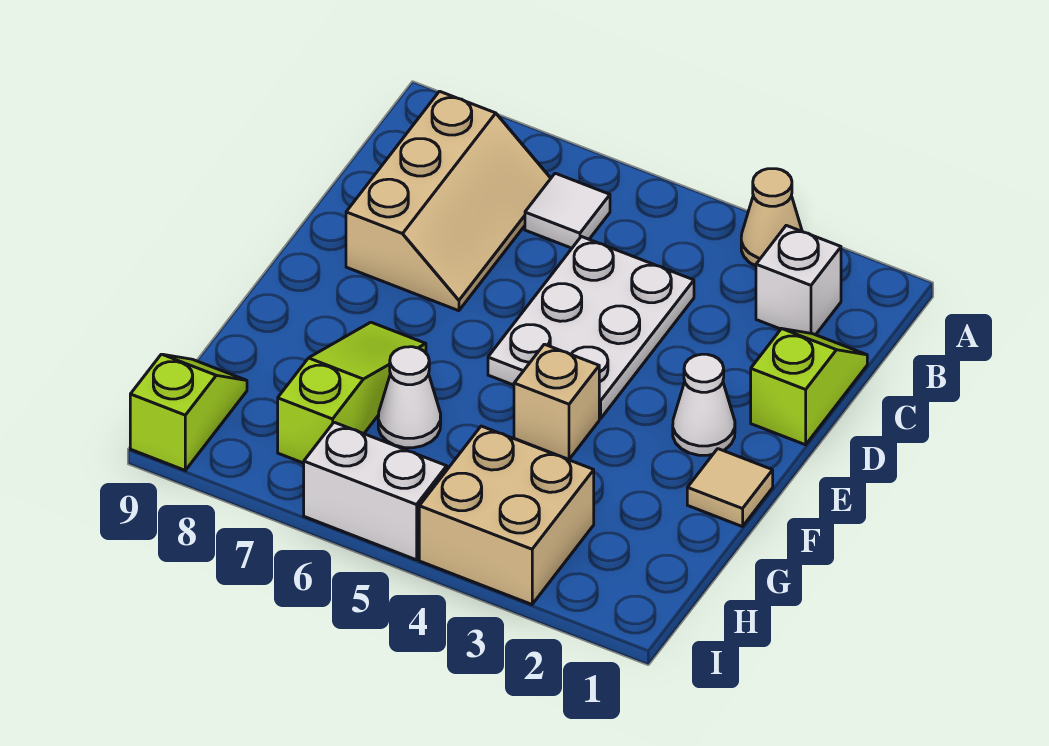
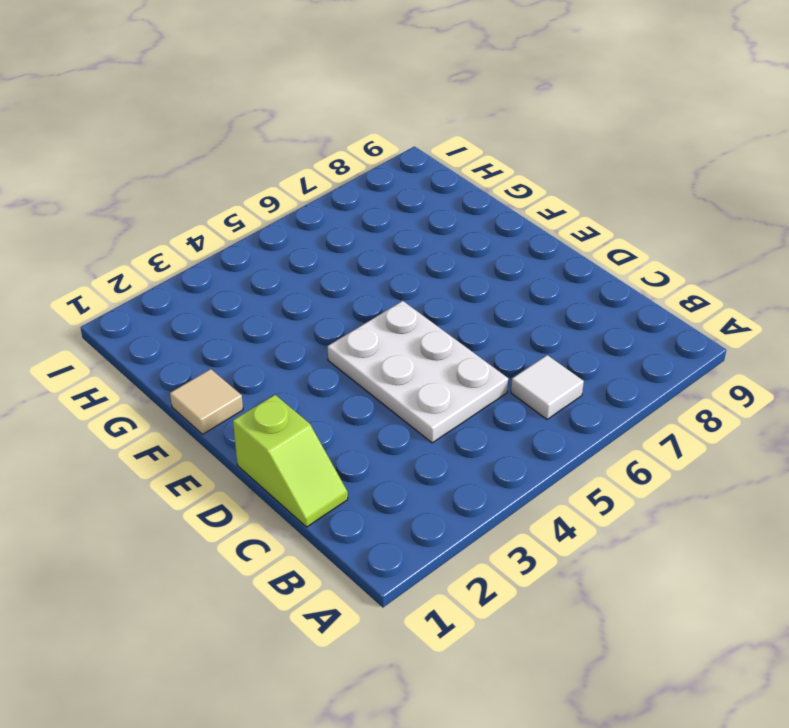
none -> tan 1x1 cone [741,169,802,266]
none -> white 1x1 brick [756,225,841,335]
none -> tan 2x3 slope [346,91,551,311]

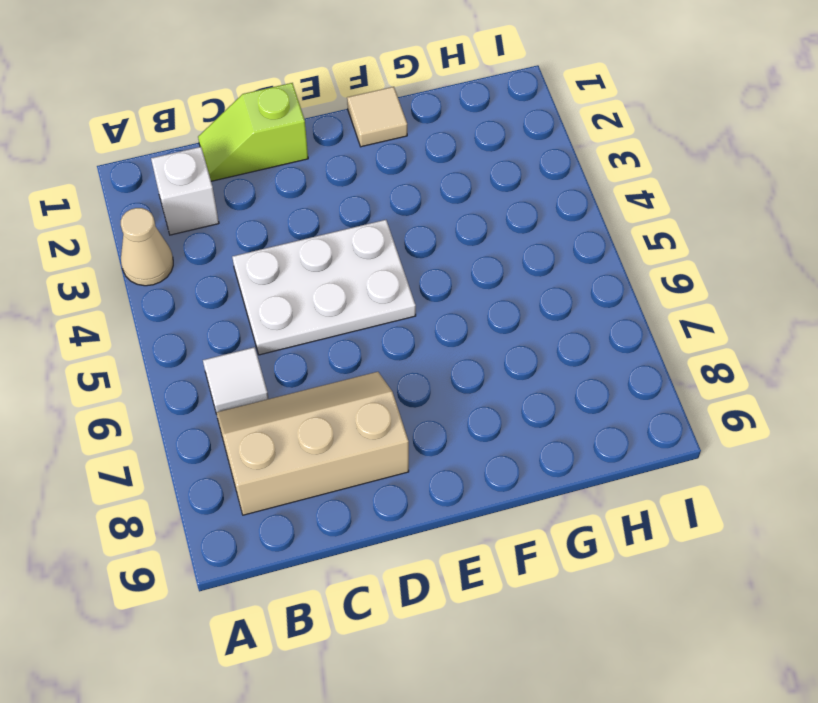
none -> white 1x1 cone [673,354,735,455]
none -> tan 1x1 brick [514,344,599,460]
none -> lime 1x3 slope [278,322,426,463]

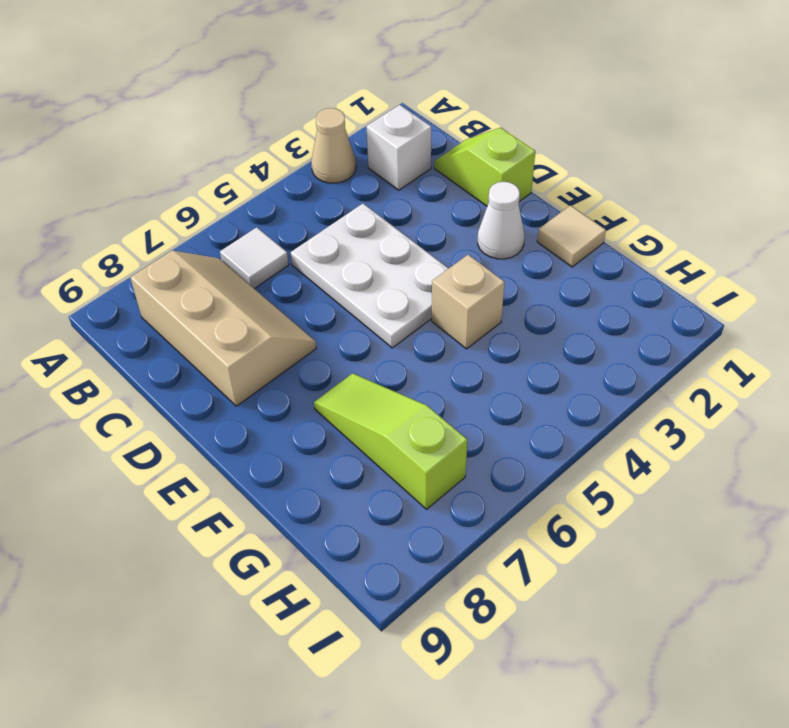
none -> white 1x1 cone [378,347,441,448]
none -> tan 2x2 brick [419,426,594,604]
none -> lime 1x2 slope [130,354,247,470]

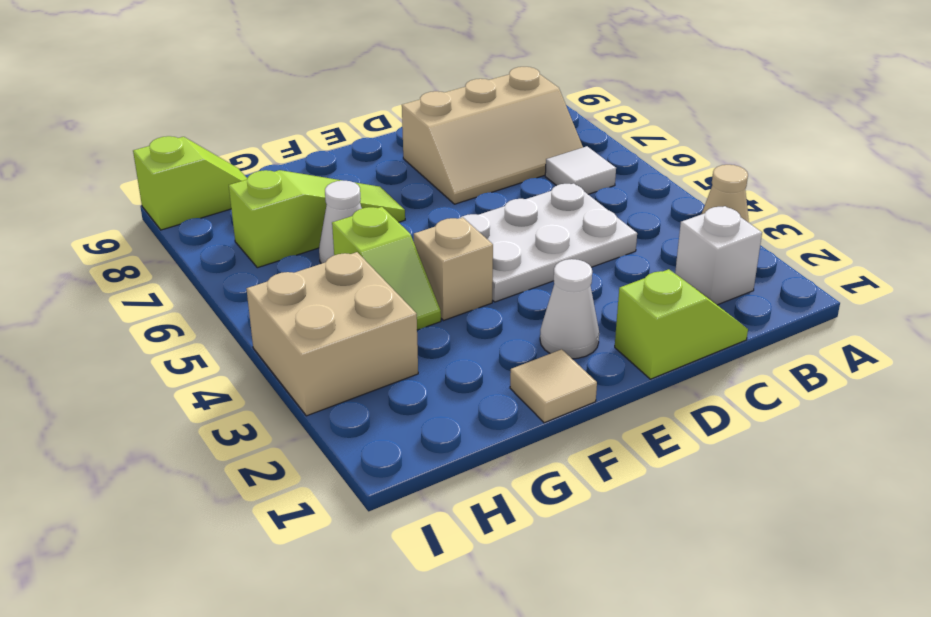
lime 1x2 slope [332,207,441,330] -> none
none -> white 1x2 brick [304,422,447,560]

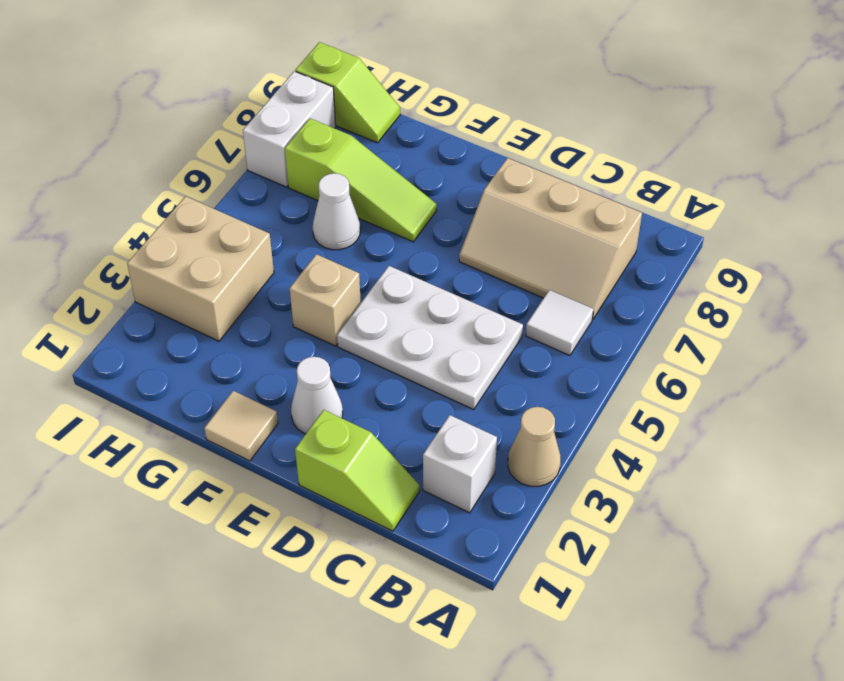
white 1x2 brick [243,71,336,187] -> white 1x2 brick moved to [304,422,447,560]

